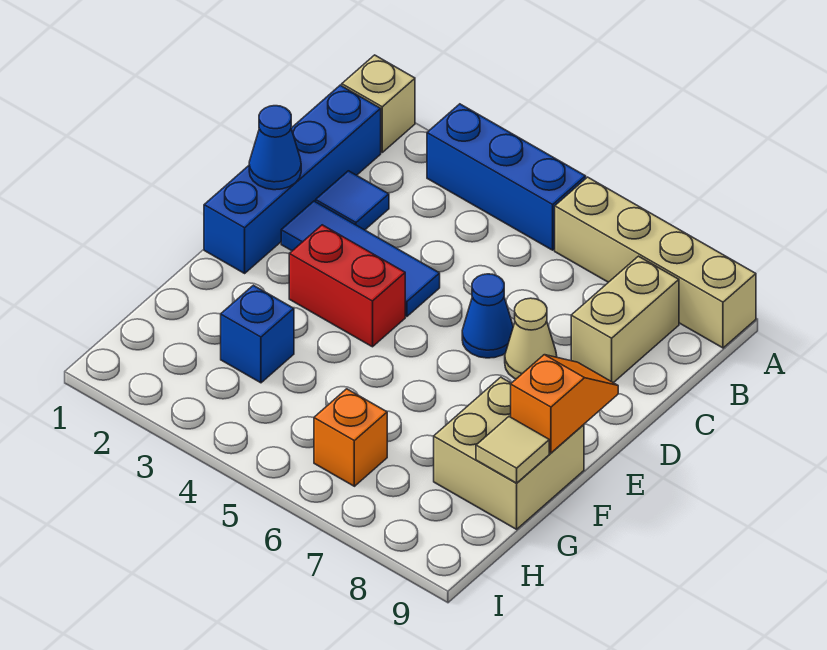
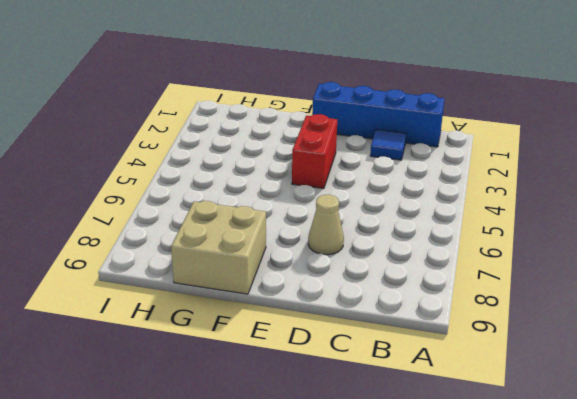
none -> tan 1x1 brick [342,55,415,152]
none -> blue 1x3 brick [427,104,586,250]
none -> tan 1x4 brick [555,177,756,348]

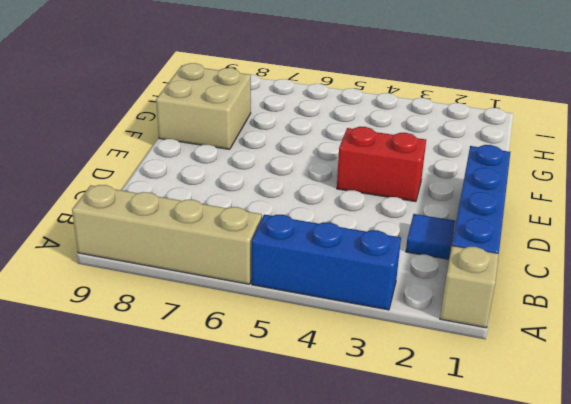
none -> tan 1x2 brick [571,256,679,383]
none -> blue 1x3 tile [281,201,440,317]
none -> blue 1x1 cone [462,274,513,358]

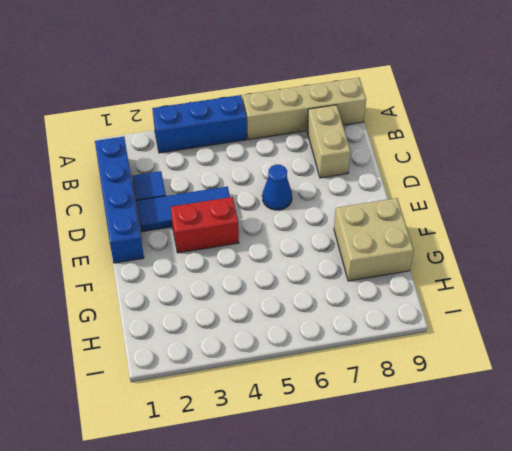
none -> tan 1x1 brick [342,55,415,152]
none -> tan 1x1 cone [505,298,557,379]
none -> blue 1x1 brick [221,285,294,383]

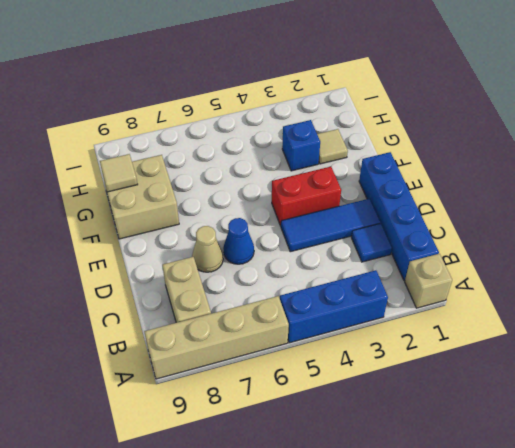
tan 1x1 tile [317,129,348,164] -> none
none -> orange 1x1 brick [314,389,387,486]
none -> blue 1x1 cone [249,106,301,190]
none -> orange 1x2 slope [511,355,618,453]

